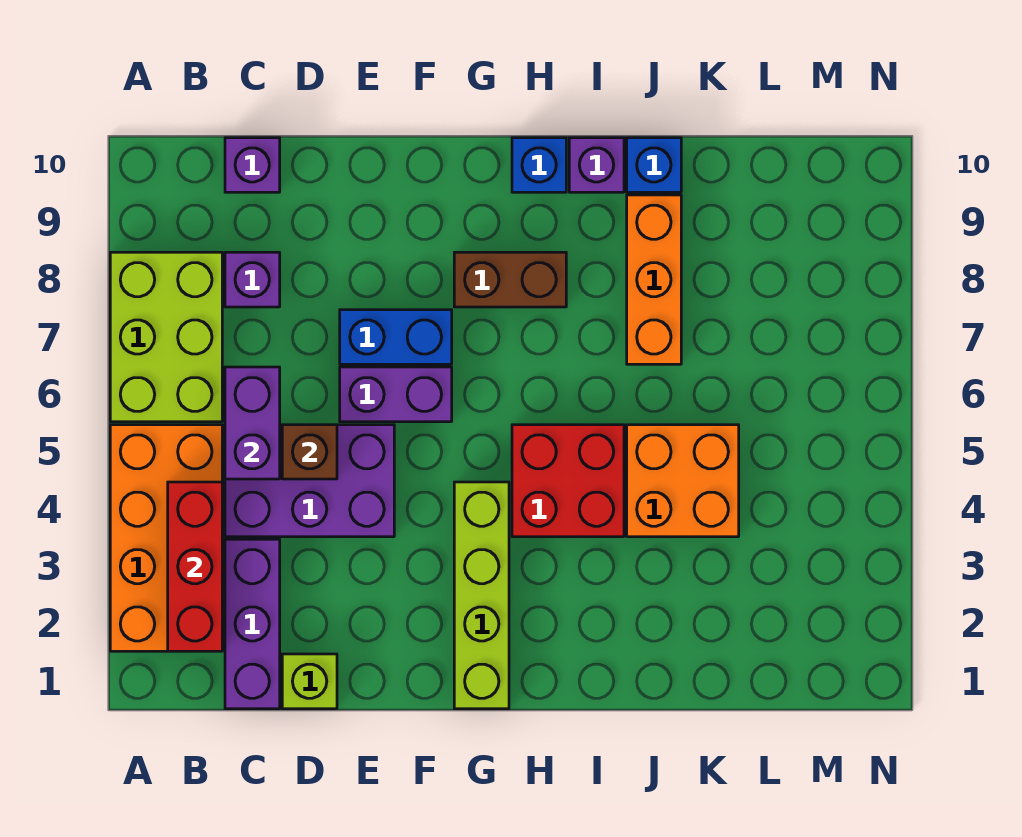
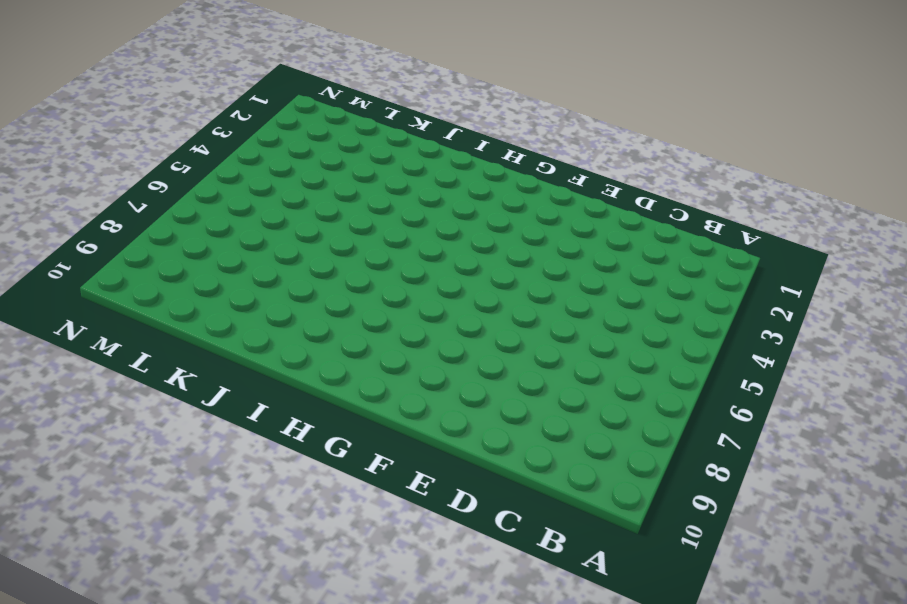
none -> orange 2x4 brick [110,425,222,651]
none -> lime 2x3 brick [110,252,222,422]
none -> purple 1x3 brick [225,539,280,709]

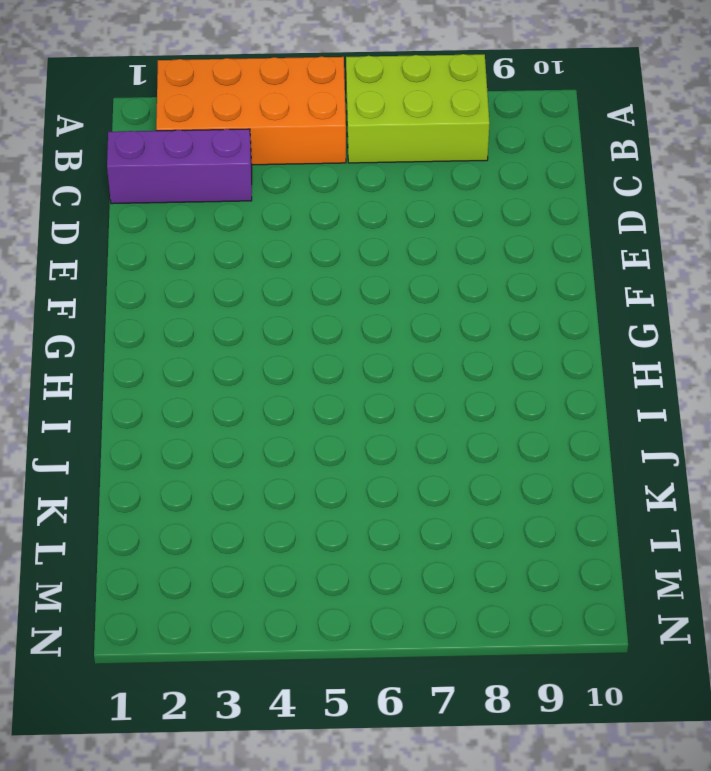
none -> purple 2x3 brick [225,425,394,537]
none -> purple 1x1 brick [225,252,280,307]
none -> purple 1x1 brick [225,138,280,192]

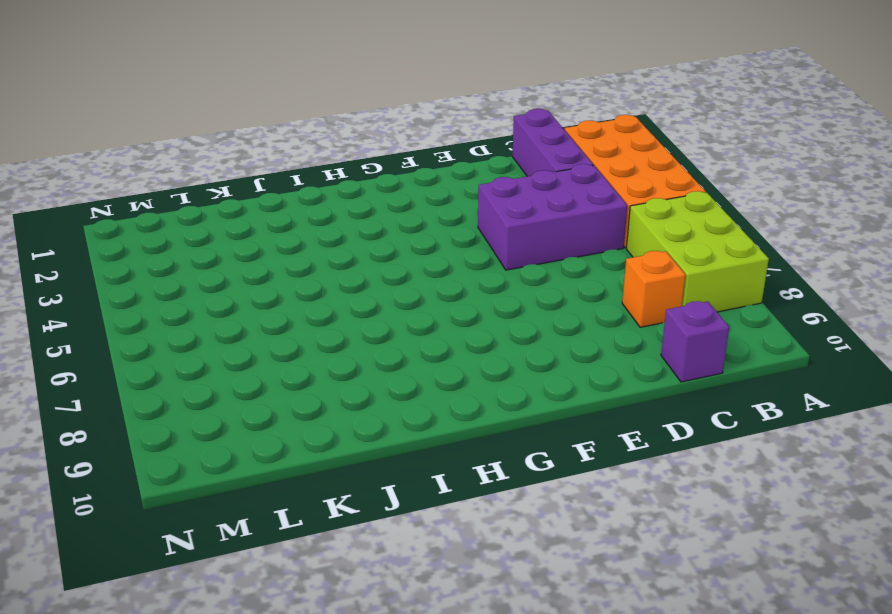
orange 1x1 brick [622,251,685,327] -> purple 1x1 brick [225,252,280,307]
none -> lime 1x1 brick [282,654,337,709]
none -> purple 1x2 brick [340,367,452,422]
none -> blue 1x2 brick [340,310,452,364]

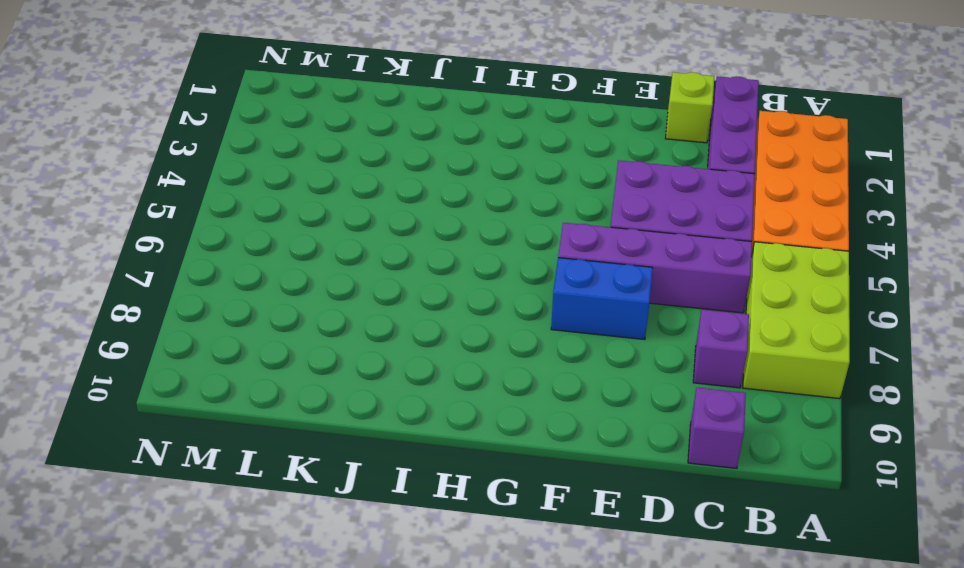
purple 1x4 brick [558,223,752,313] -> purple 1x2 brick [340,367,452,422]
none -> lime 1x4 brick [454,482,509,709]
none -> brown 1x2 brick [454,252,566,307]
none -> red 2x2 brick [512,425,624,537]

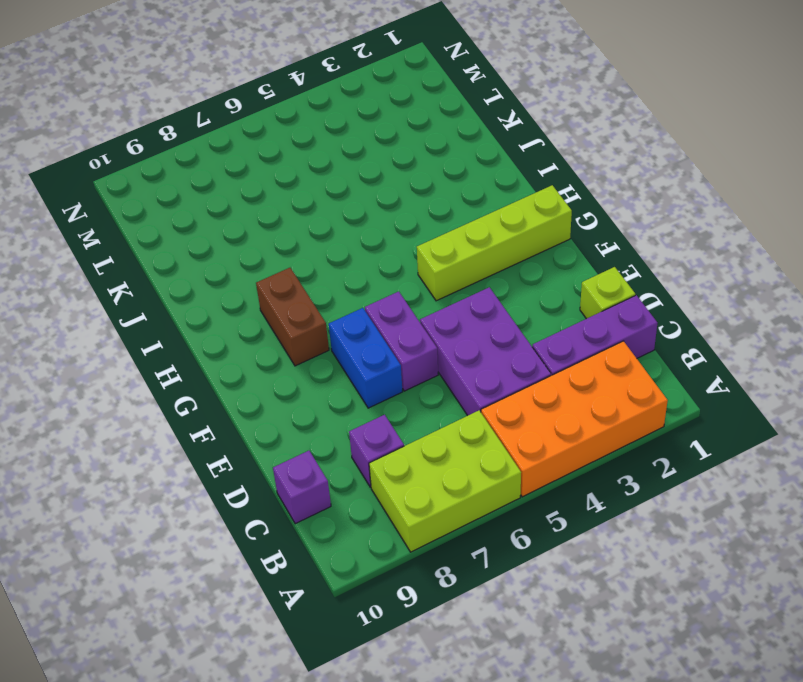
none -> red 2x2 brick [512,425,624,537]
none -> blue 1x1 brick [512,138,566,192]
none -> purple 1x1 brick [569,138,624,192]

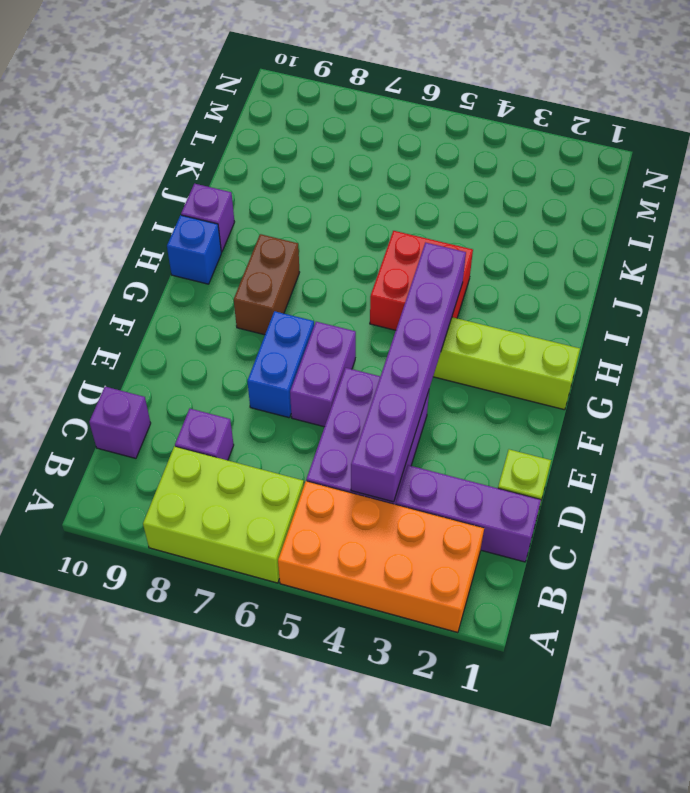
purple 1x6 brick [351,243,466,502] -> none
none -> orange 2x2 brick [627,425,739,537]
none -> orange 1x3 brick [627,195,681,364]
none -> blue 1x1 brick [627,138,681,192]

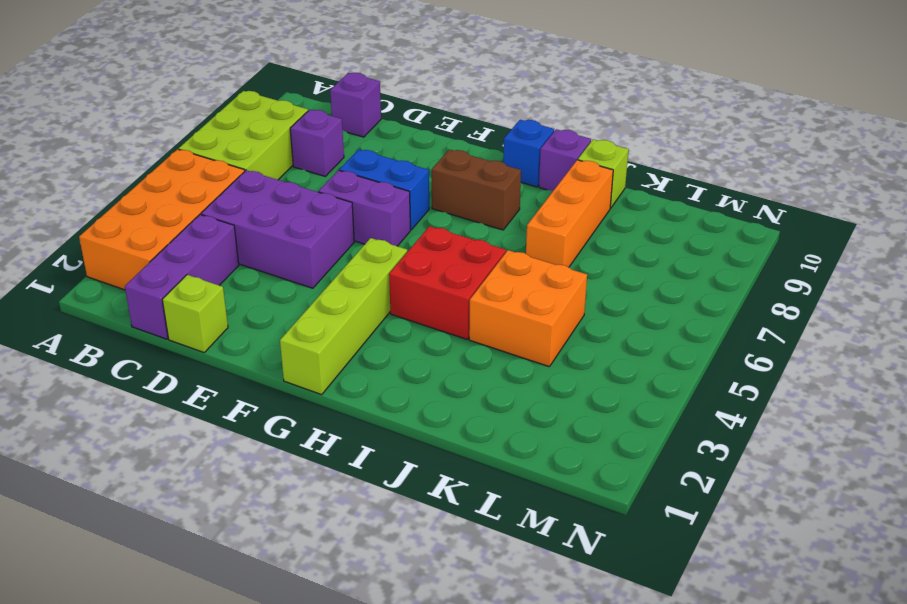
lime 1x1 brick [578,139,629,208] -> blue 1x1 brick [627,138,681,192]
none -> red 1x3 brick [168,482,222,651]
none -> purple 1x2 brick [225,367,280,479]
none -> brown 1x1 brick [282,425,337,479]

